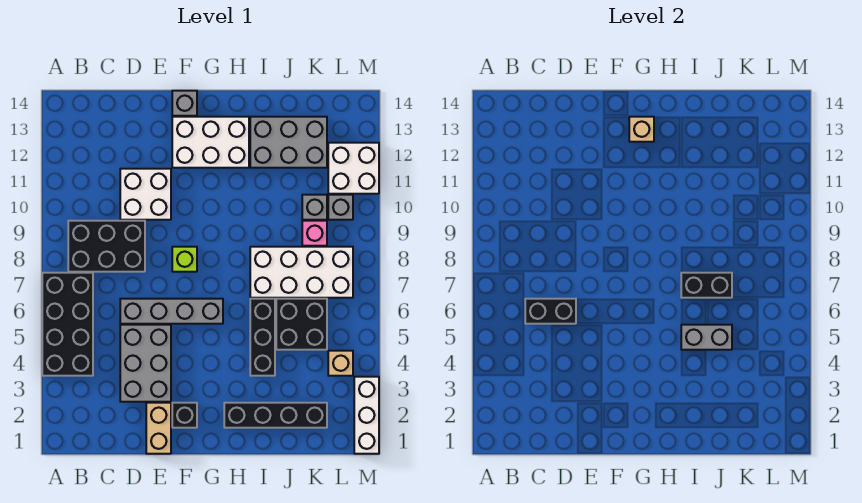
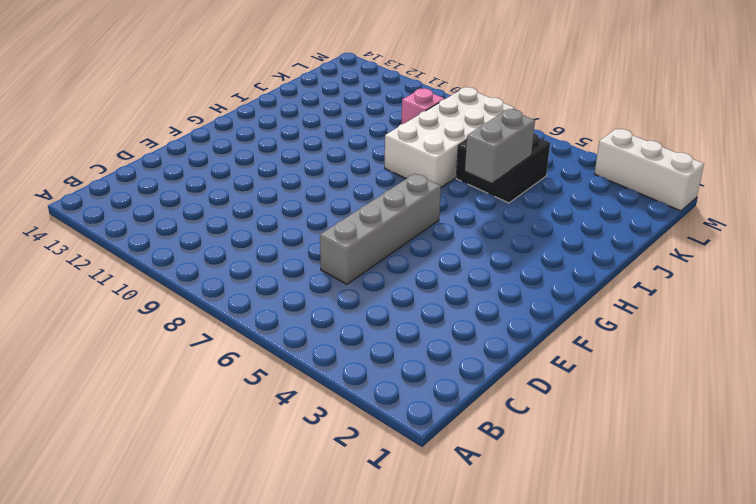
none -> black 2x4 brick [42,273,93,376]
none -> black 2x3 brick [68,221,145,272]
none -> grey 2x3 brick [120,325,171,402]

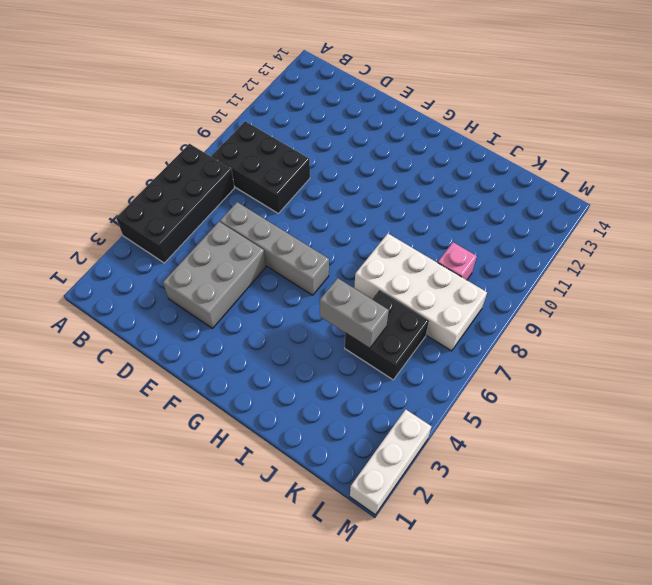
none -> white 2x2 brick [120,169,171,220]
none -> tan 1x2 brick [146,403,171,454]
none -> black 1x1 brick [172,403,197,428]

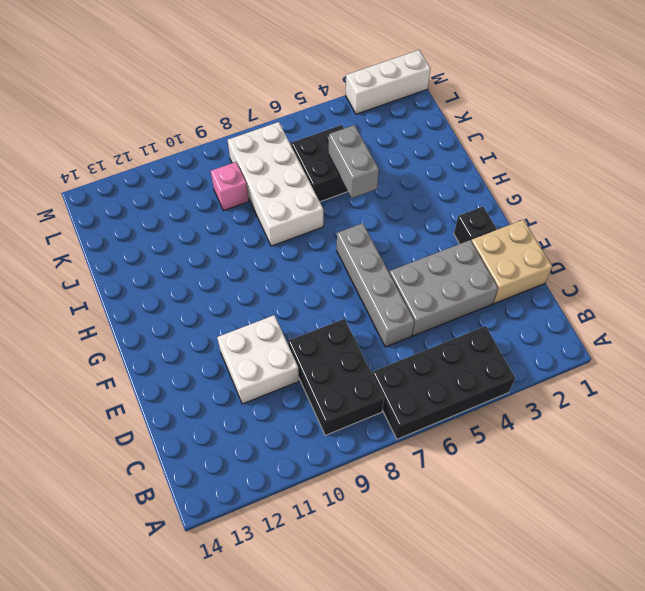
tan 2x2 brick [471,220,552,304] -> tan 1x2 brick [146,403,171,454]
none -> lime 1x1 brick [172,247,197,272]
none -> white 2x3 brick [172,117,249,168]
none -> grey 1x1 brick [172,91,197,116]

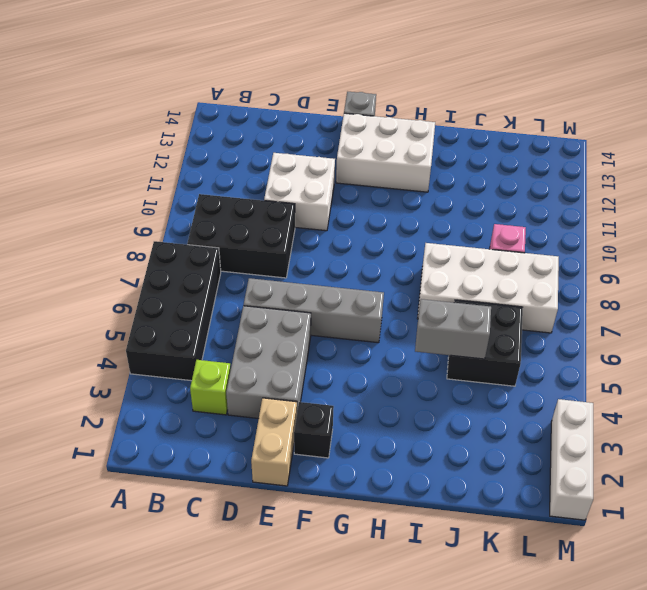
lime 1x1 brick [190,360,231,415] -> lime 1x1 brick moved to [172,247,197,272]
none -> black 1x4 brick [224,403,327,428]
none -> black 1x3 brick [250,299,275,376]
none -> grey 2x3 brick [250,117,327,168]

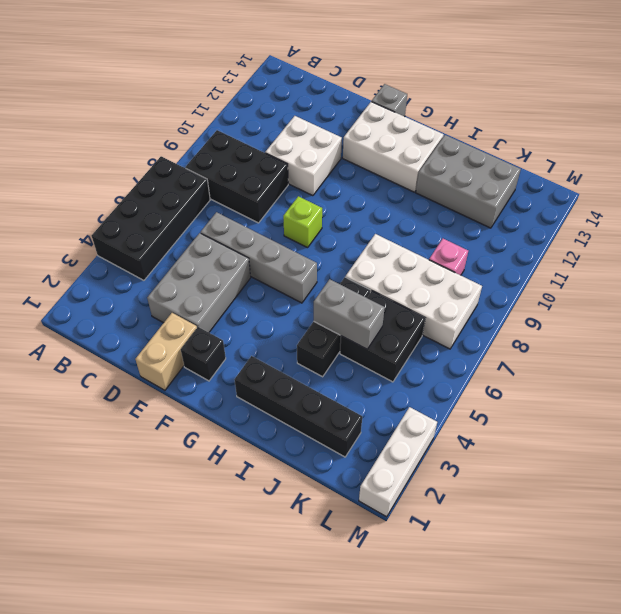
none -> grey 1x1 brick [302,195,327,220]
none -> tan 1x1 brick [328,351,353,376]
none -> grey 1x1 brick [328,195,353,220]

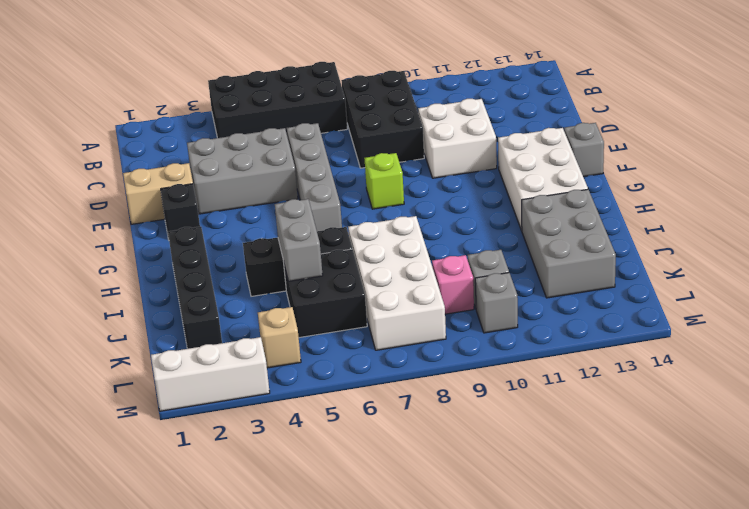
none -> white 2x2 brick [328,143,379,194]
none -> black 1x2 brick [525,299,576,324]
none -> tan 1x1 brick [629,117,654,142]

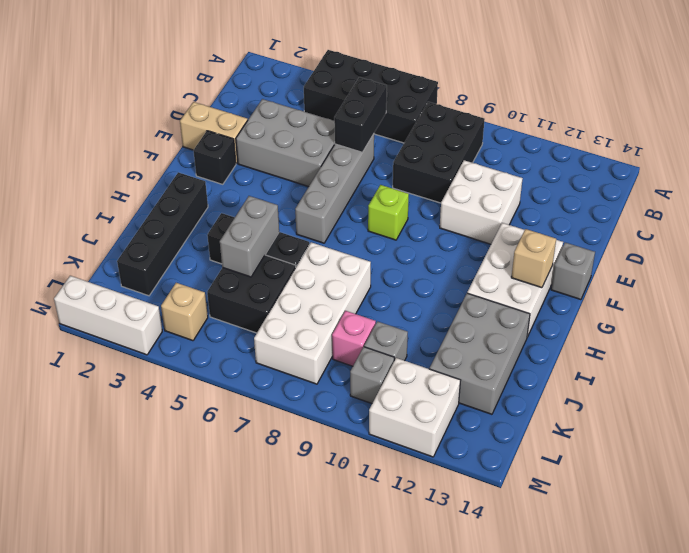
none -> black 1x2 brick [681,273,732,298]

